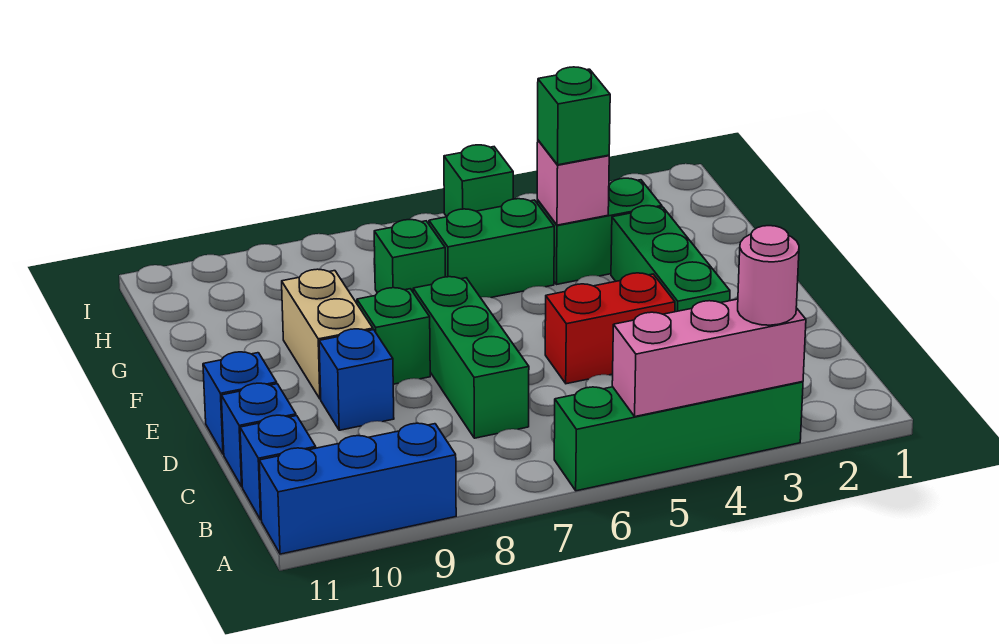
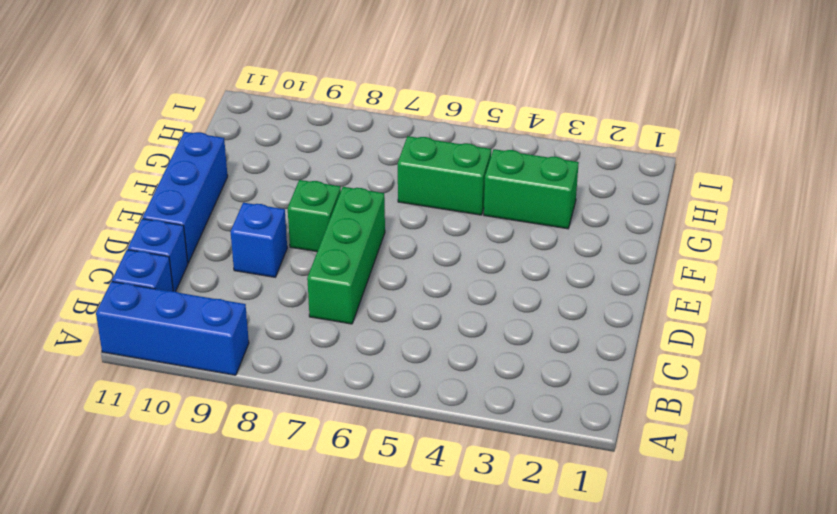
blue 1x3 brick [143,132,228,263] -> blue 1x1 brick [203,352,277,454]
none -> green 1x4 brick [554,382,803,491]
none -> green 1x3 brick [611,206,730,312]
none -> red 1x2 brick [545,273,675,384]

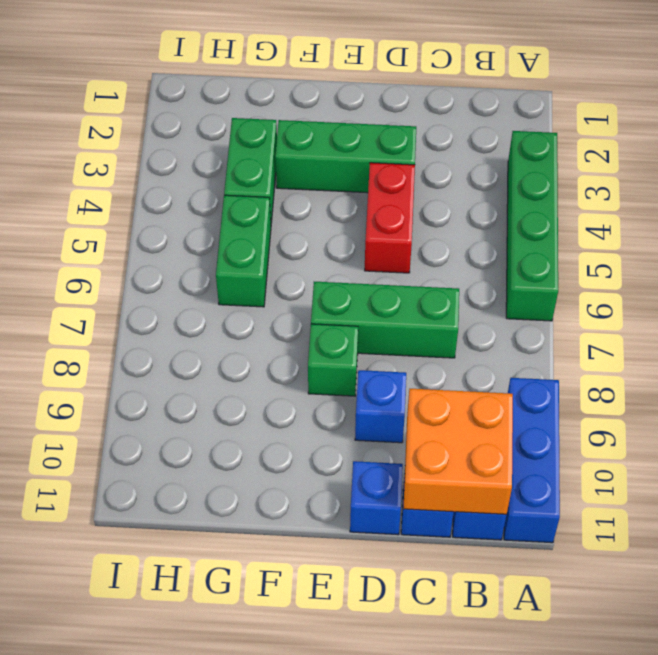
orange 2x2 brick [403,389,513,514] -> none
none -> tan 1x2 brick [282,269,373,399]
none -> green 1x1 brick [374,220,445,293]
none -> green 1x1 brick [444,145,513,217]

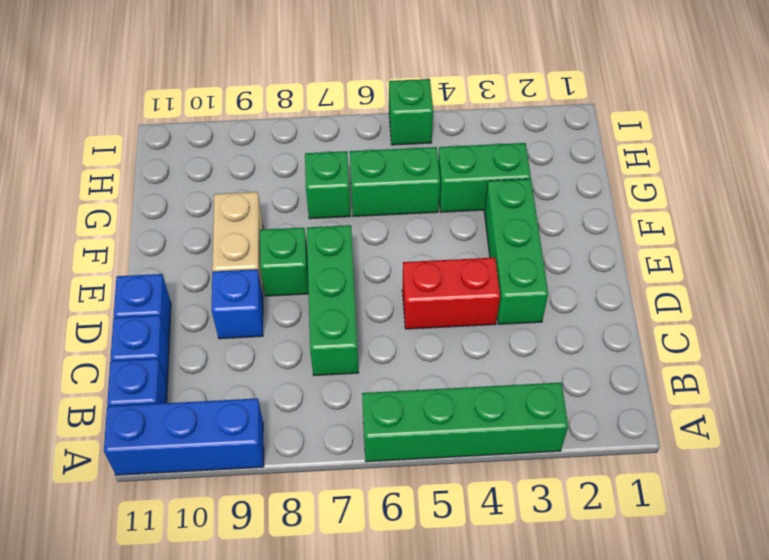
none -> pink 1x3 brick [612,299,806,417]
none -> pink 1x1 brick [537,140,609,225]
none -> pink 1x1 round brick [738,226,799,325]

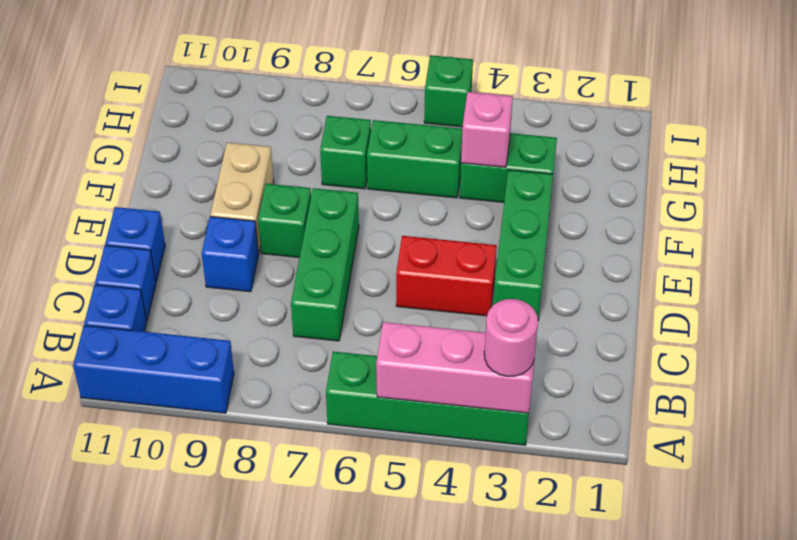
none -> green 1x1 brick [538,67,610,165]

